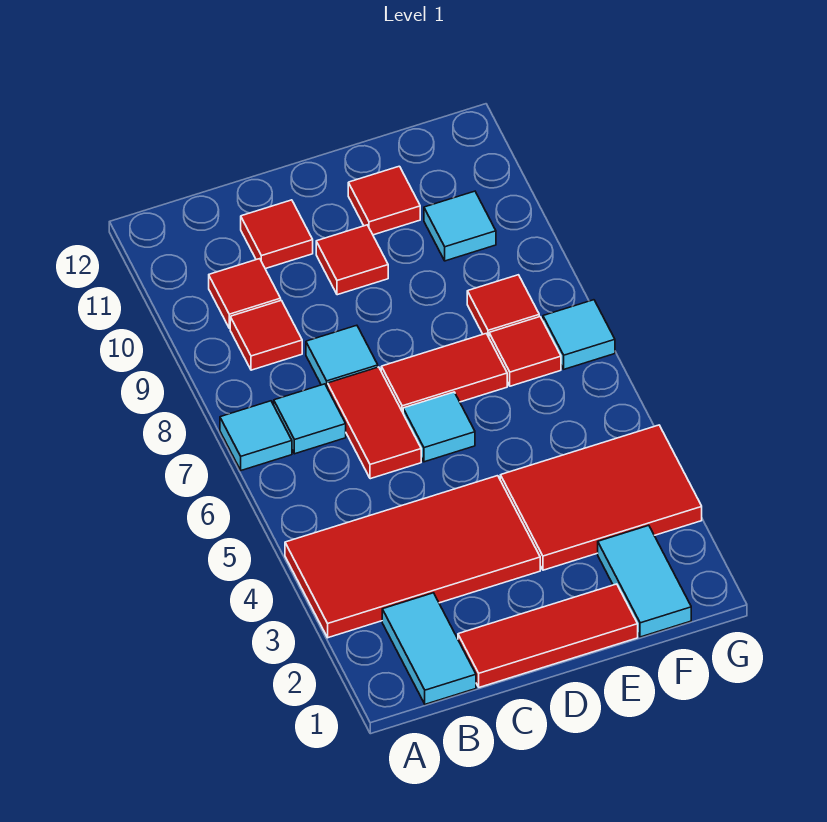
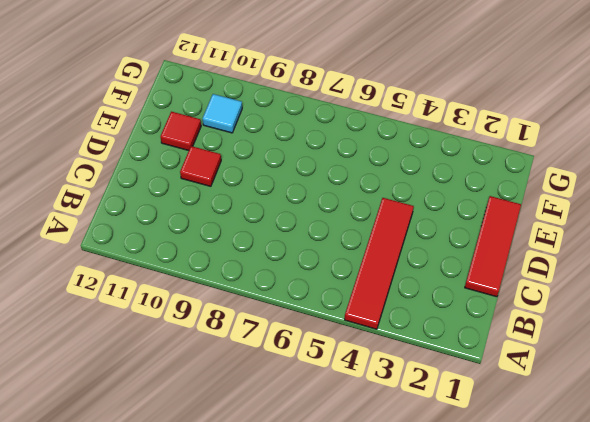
red 1x4 tile [344,198,414,329] -> red 2x4 tile [285,476,540,638]
none -> cyan 1x1 tile [220,401,292,470]
none -> cyan 1x2 tile [382,593,476,704]
none -> cyan 1x1 tile [274,384,346,454]

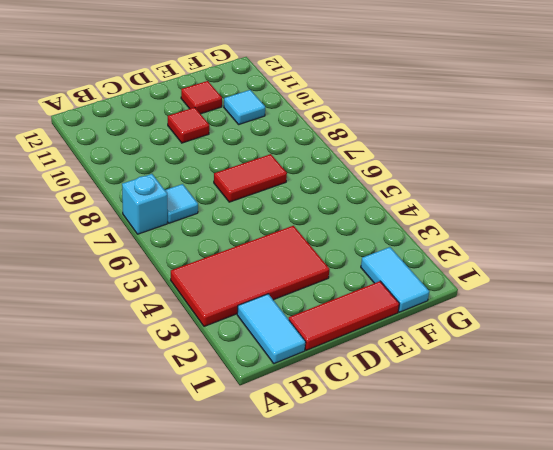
cyan 1x1 brick [122,174,167,234] -> cyan 1x1 tile [220,401,292,470]
none -> red 1x1 tile [230,300,302,370]
none -> red 1x1 tile [209,259,281,328]
none -> red 1x2 tile [328,367,421,479]

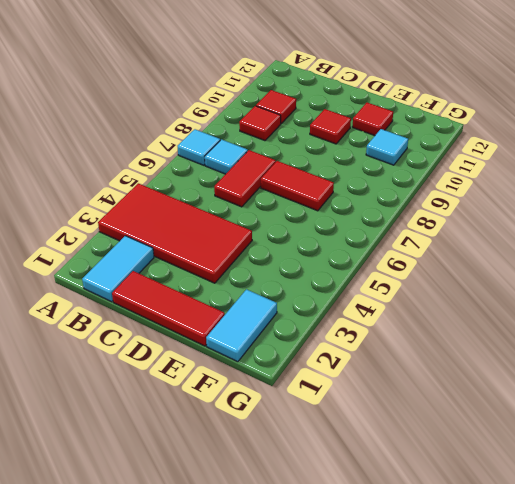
none -> cyan 1x1 tile [306,325,378,388]
none -> red 1x1 tile [241,200,313,269]
none -> cyan 1x1 tile [403,392,475,462]

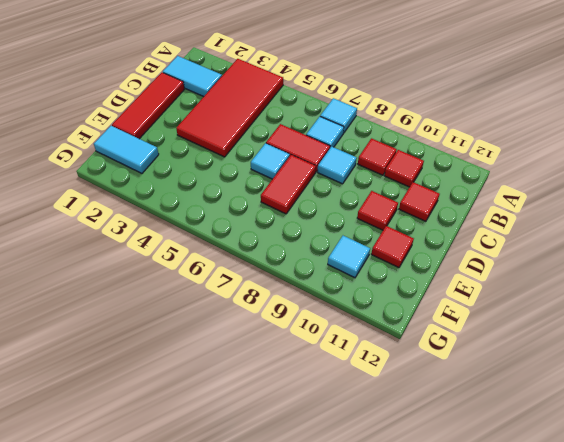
none -> red 2x3 tile [500,425,702,570]
none -> red 1x1 tile [489,317,561,386]
none -> red 1x1 tile [467,275,539,337]

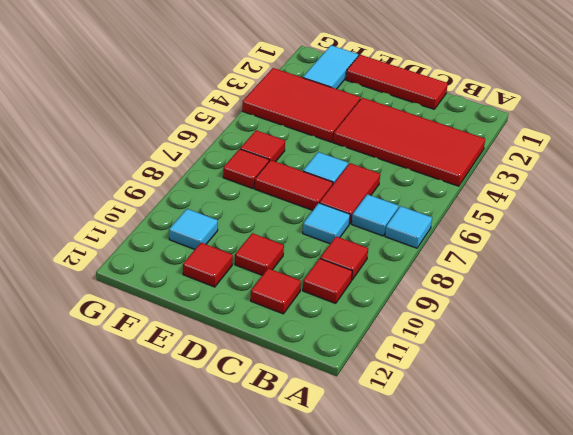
red 1x1 tile [240,130,285,162] -> red 1x1 tile moved to [467,275,539,337]
none -> cyan 1x2 tile [382,593,476,704]
none -> cyan 1x1 tile [543,300,615,369]

